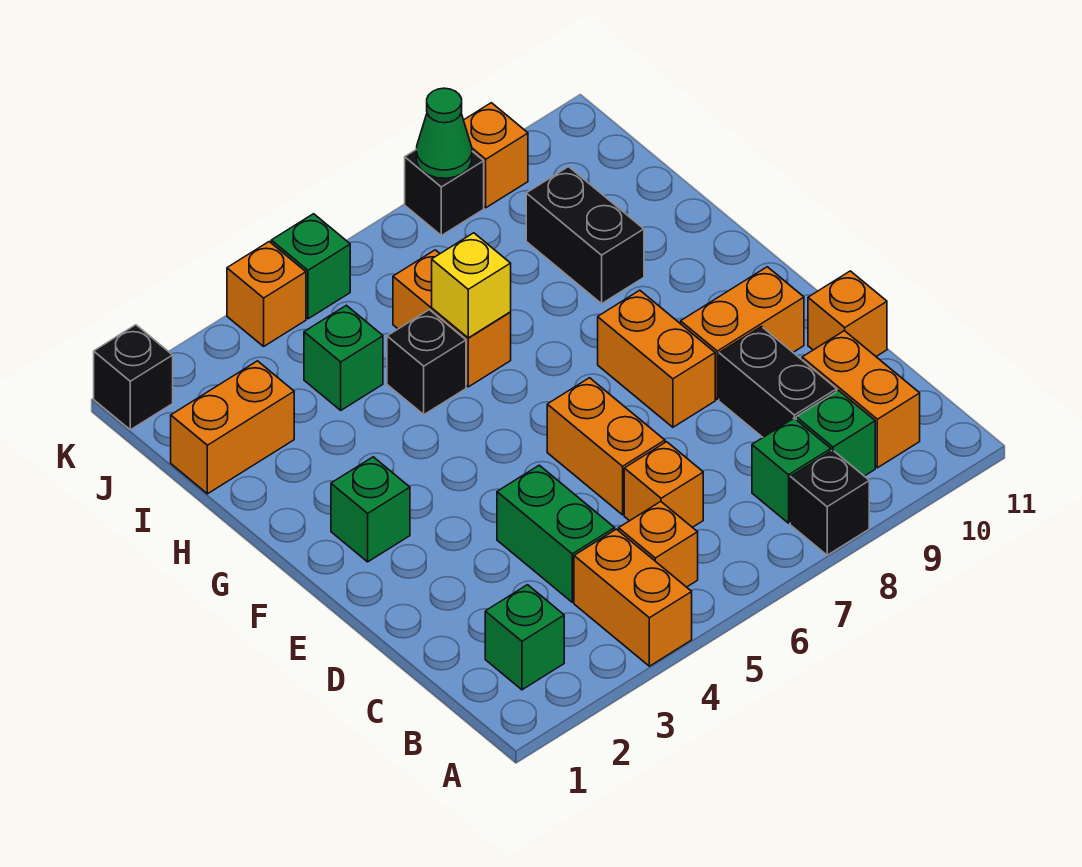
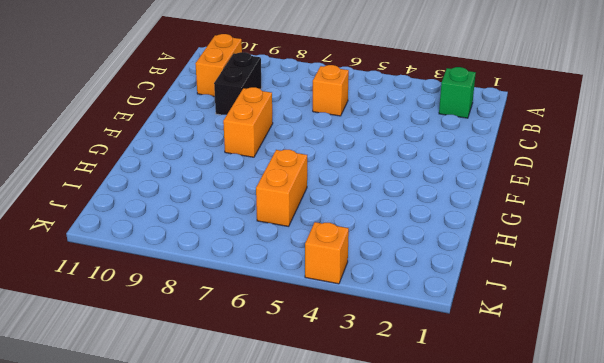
none -> orange 1x2 brick [574,529,692,666]
none -> black 1x1 brick [790,450,869,555]
none -> orange 1x1 brick [619,502,698,587]

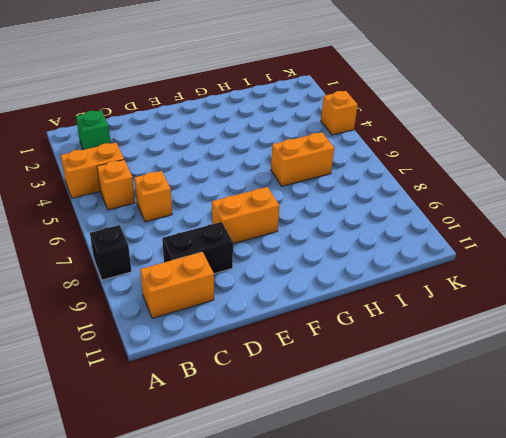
none -> green 1x1 brick [752,418,831,523]
none -> green 1x1 brick [796,390,875,476]
none -> green 1x2 brick [497,465,615,602]

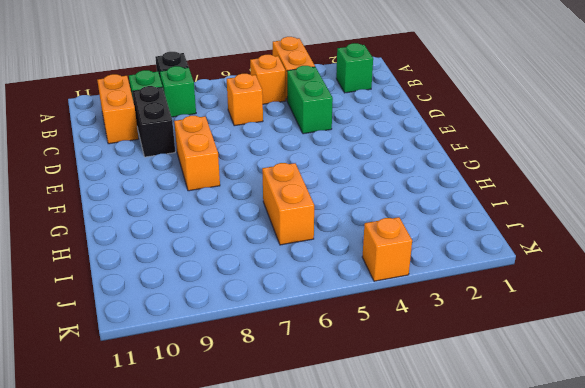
none -> orange 1x2 brick [547,378,665,515]
none -> orange 1x1 brick [808,271,887,356]
none -> orange 1x2 brick [681,267,804,399]

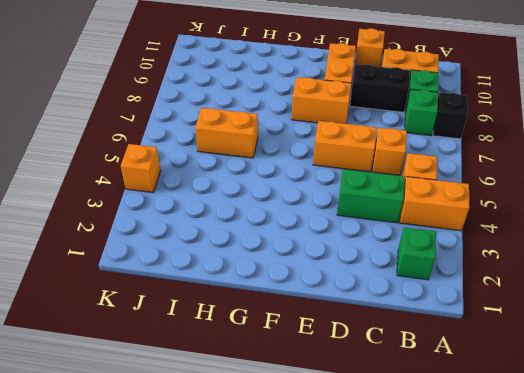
none -> green 1x1 brick [331,457,410,562]
none -> black 1x1 brick [387,310,466,415]
none -> black 1x2 brick [526,167,644,304]

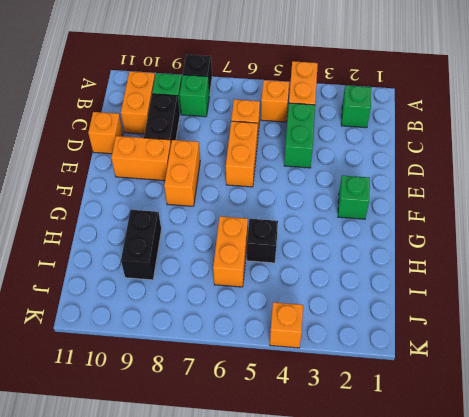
none -> orange 1x2 brick [171,361,294,494]
none -> green 1x1 brick [304,305,383,410]
none -> black 1x1 brick [94,325,173,430]

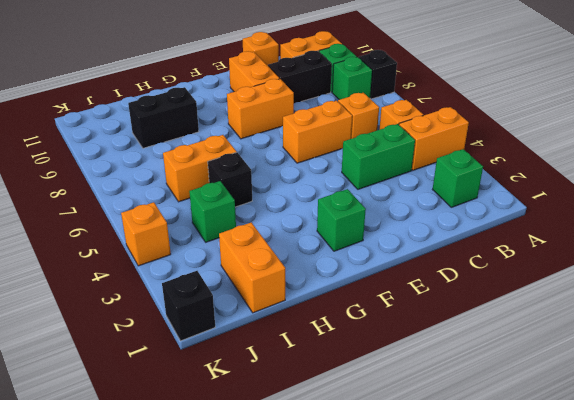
none -> green 1x1 brick [271,214,350,319]
none -> black 1x1 brick [405,150,484,235]
none -> orange 1x1 brick [464,103,528,208]

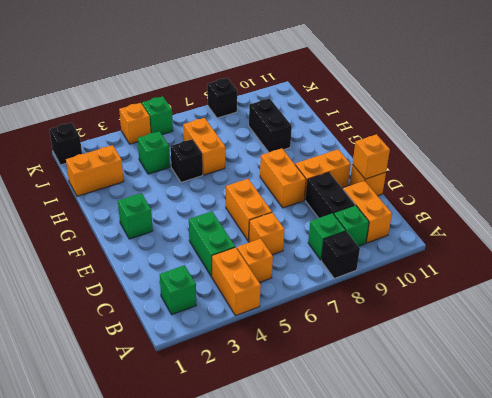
orange 1x1 brick [353,134,390,179] -> orange 1x1 brick moved to [464,103,528,208]
none -> yellow 1x1 brick [432,233,511,338]
none -> green 1x1 cone [416,88,472,178]

